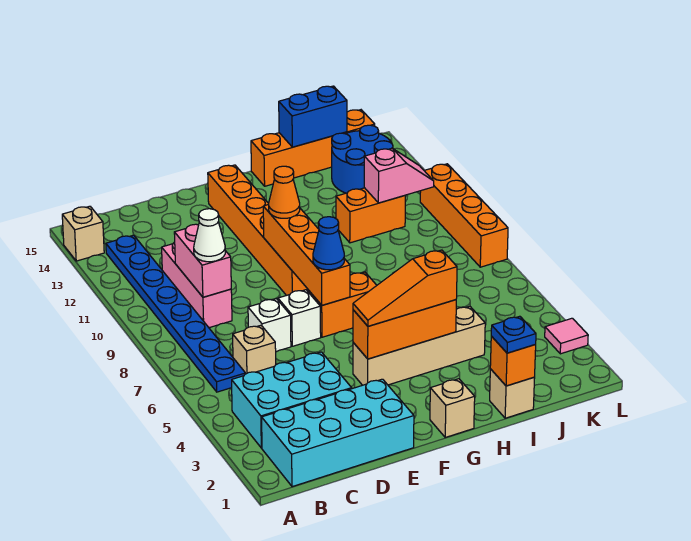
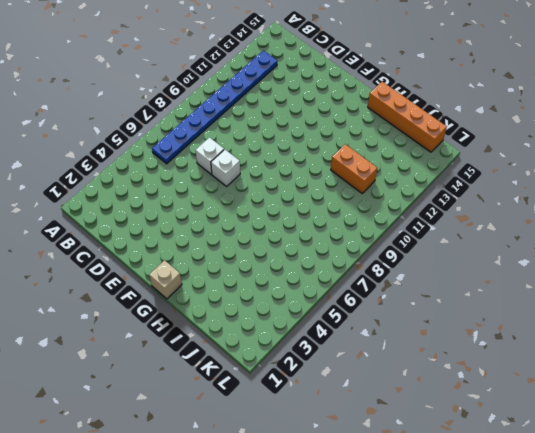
none -> tan 1x1 brick [62,206,104,261]
none -> cyan 2x4 brick [262,379,414,487]
none -> cyan 2x3 brick [232,352,352,448]

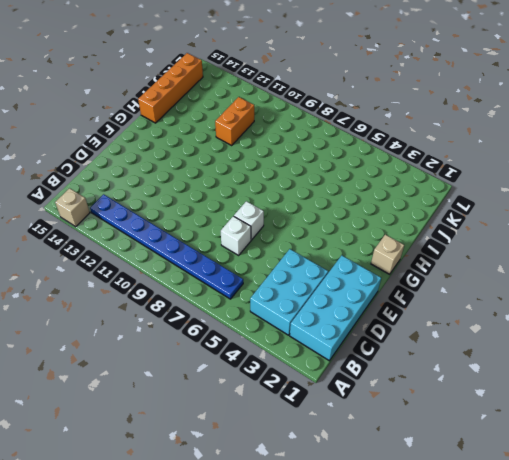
none -> tan 1x1 brick [233,325,276,374]
none -> pink 1x3 brick [162,242,232,328]
none -> tan 1x4 brick [353,306,485,385]

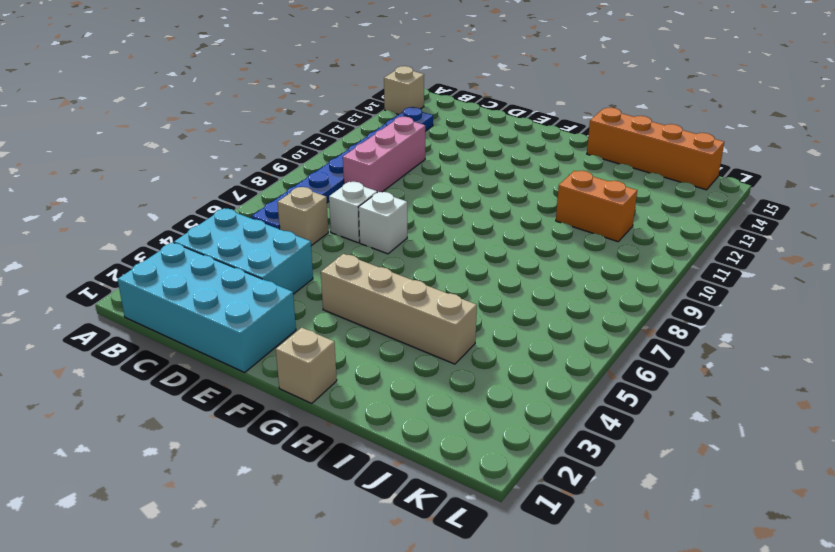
none -> orange 1x2 brick [308,272,377,337]
none -> orange 1x6 brick [208,165,308,296]
none -> tan 1x1 brick [490,369,535,418]

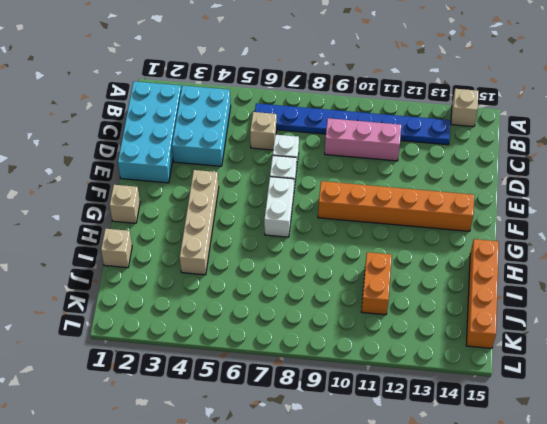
white 1x2 brick [264,177,294,237] -> orange 1x2 brick [308,272,377,337]
none -> blue 2x2 round brick [332,125,393,193]
none -> pink 1x1 tile [545,318,588,354]
none -> orange 1x4 brick [420,164,508,267]

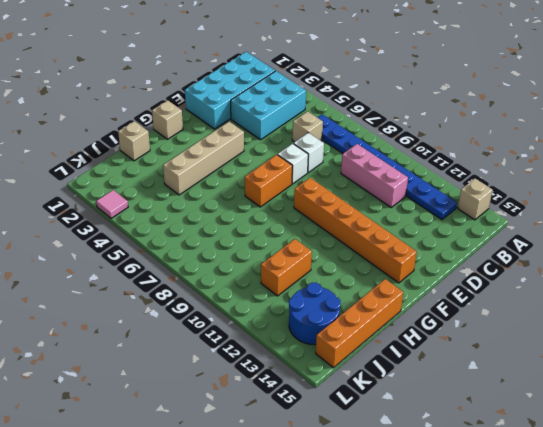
none -> orange 1x4 brick [420,164,508,267]
none -> pink 1x2 brick [174,224,231,297]
none -> orange 1x3 brick [353,300,456,359]

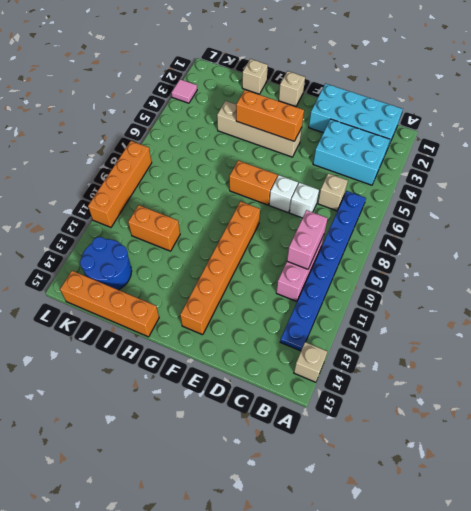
none -> orange 1x4 brick [263,205,350,305]
none -> orange 1x1 brick [490,336,536,386]
none -> blue 1x2 brick [279,86,347,147]

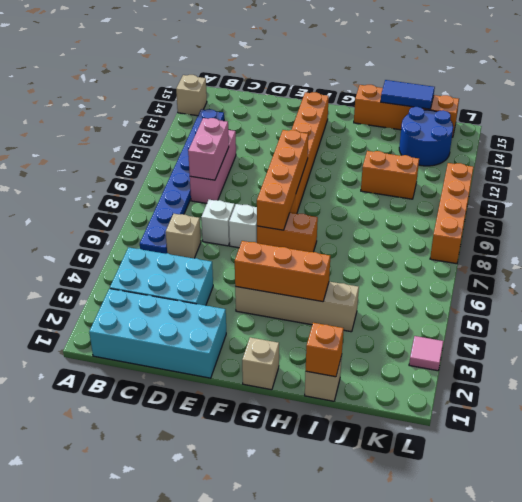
blue 1x2 tile [381,80,435,109] -> blue 1x2 brick [279,86,347,147]
none -> pink 1x2 slope [364,148,434,203]
none -> white 1x1 cone [194,209,225,262]
none -> orange 1x3 slope [353,250,457,326]

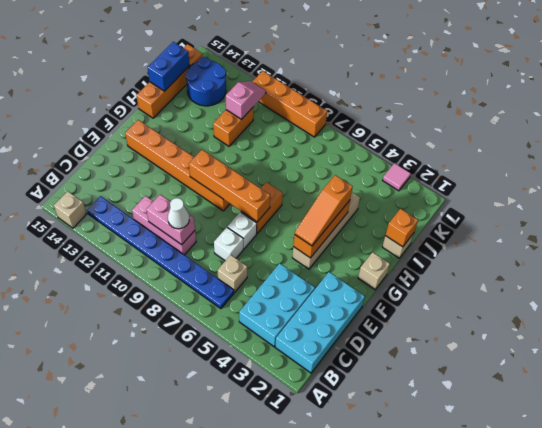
none -> blue 1x1 cone [313,217,344,270]
none -> orange 1x1 cone [269,166,300,218]
none -> blue 1x1 plate [491,316,536,353]

